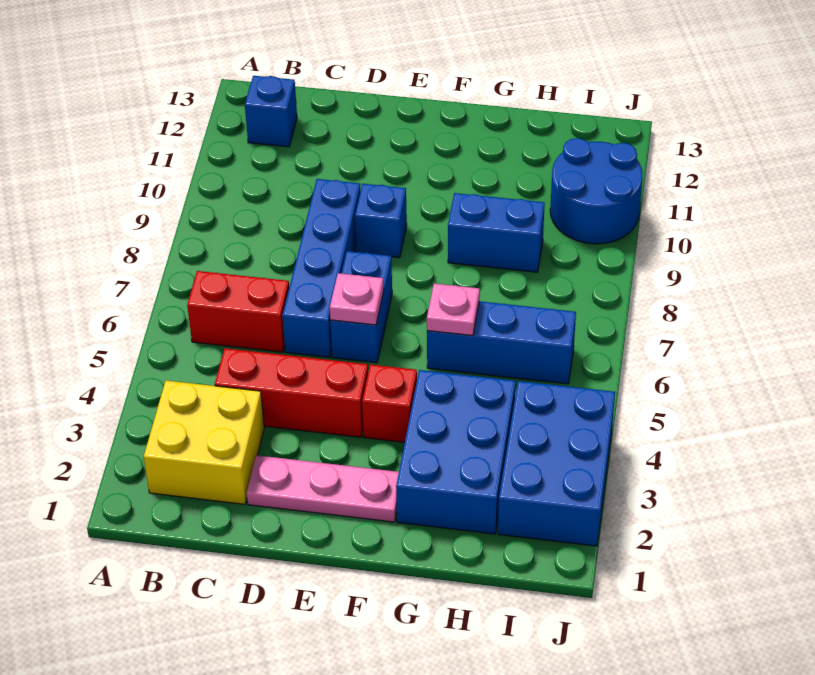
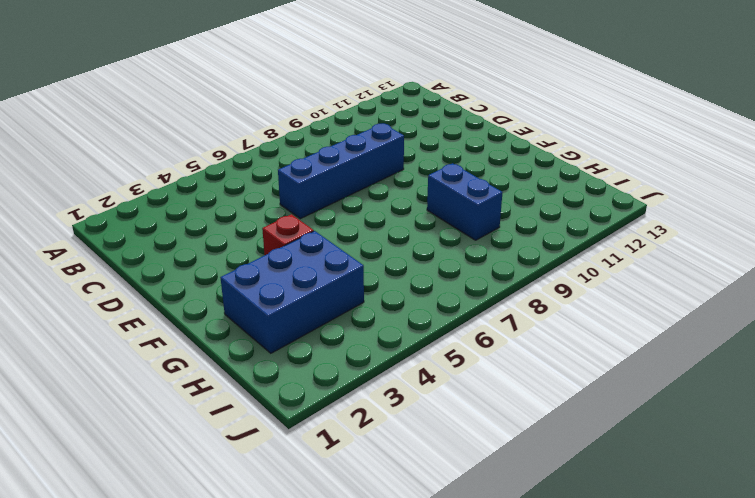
none -> yellow 2x2 brick [144,380,264,504]
none -> red 1x2 brick [187,271,289,352]
none -> blue 1x1 brick [245,76,297,147]

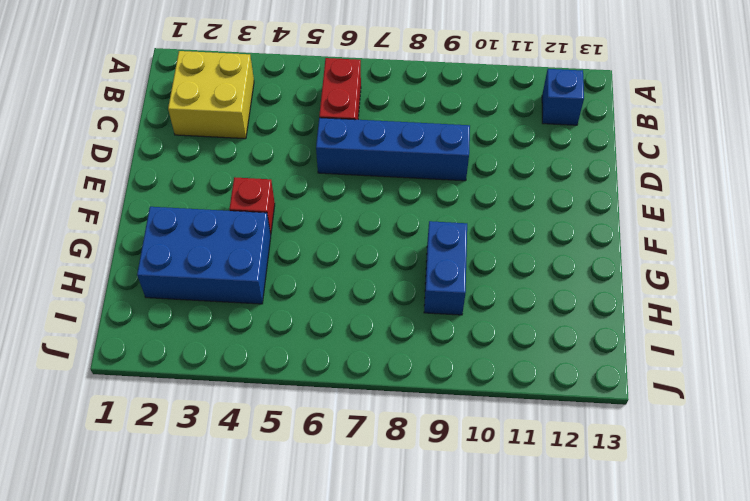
none -> red 1x3 brick [215,348,368,437]
none -> pink 1x3 plate [247,455,399,522]
none -> blue 1x2 brick [330,251,392,363]

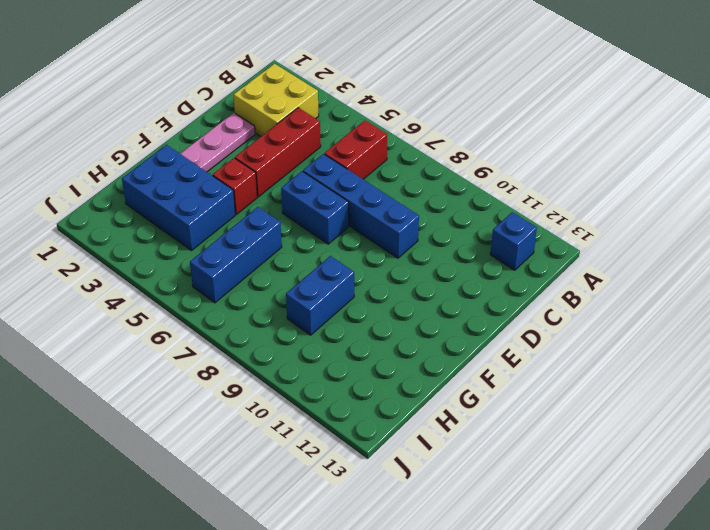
none -> blue 1x1 brick [355,184,407,258]
none -> blue 2x3 brick [498,381,615,546]
none -> blue 2x2 round brick [550,138,642,244]

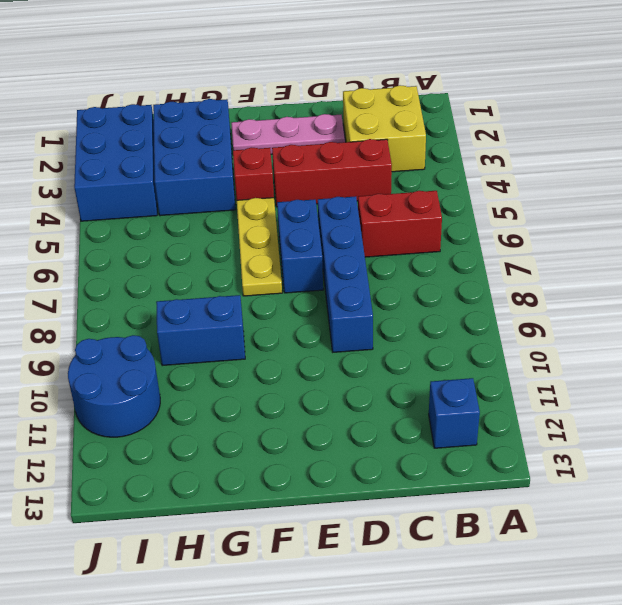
yellow 1x3 plate [237,198,282,296] -> none
none -> blue 1x1 brick [355,184,407,258]
none -> blue 1x3 brick [427,301,576,384]
none -> pink 1x1 plate [330,273,384,325]

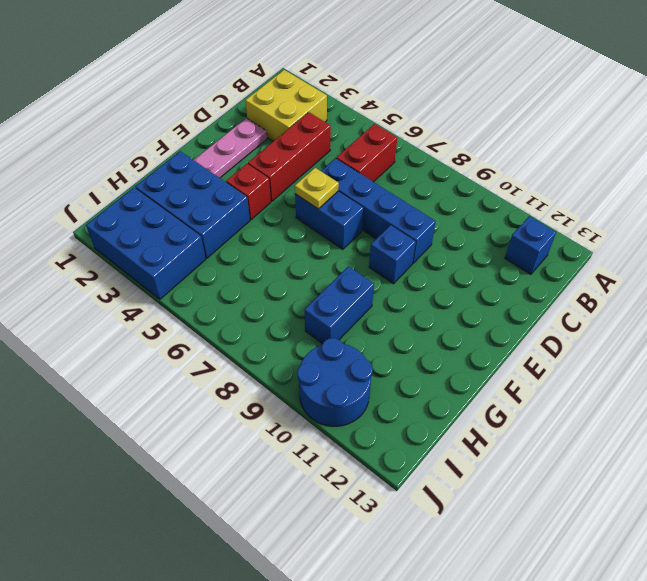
yellow 1x1 plate [295,168,339,209] -> pink 1x1 plate [330,273,384,325]
none -> blue 1x3 brick [427,301,576,384]
none -> pink 1x1 plate [427,284,480,336]

